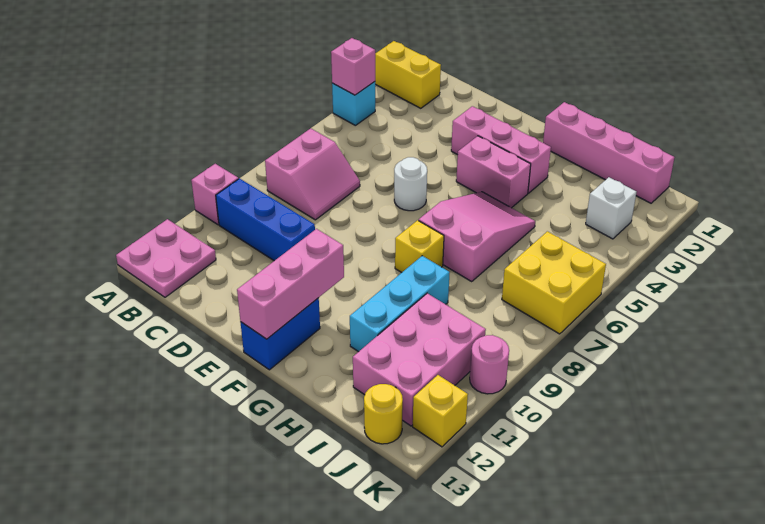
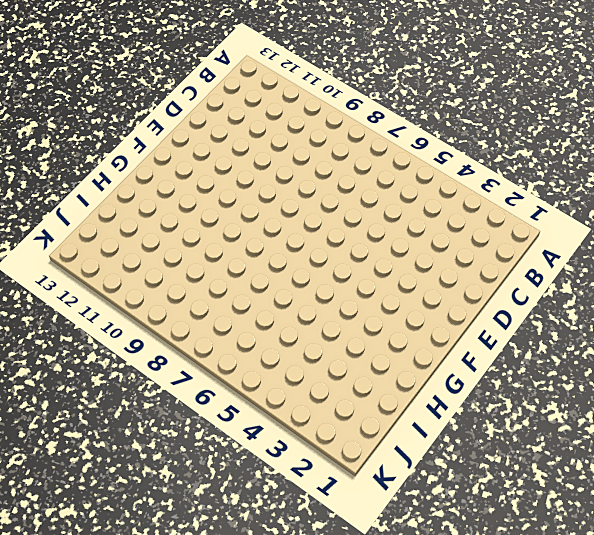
none -> yellow 1x2 brick [375,41,441,108]
none -> cyan 1x1 brick [332,82,375,126]
none -> pink 1x1 brick [191,164,238,225]

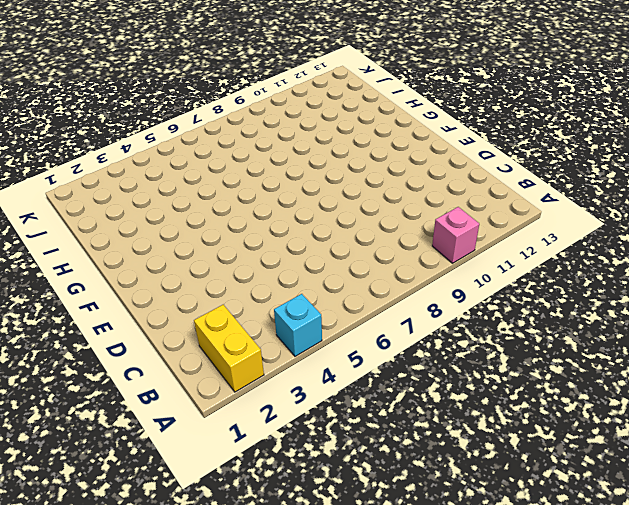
none -> pink 2x2 plate [116,219,216,297]
none -> pink 2x2 slope [265,128,360,220]
none -> blue 1x3 brick [216,178,315,261]

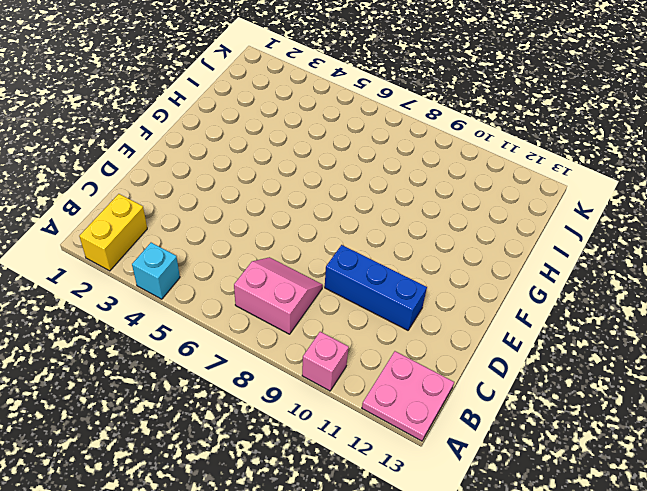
blue 1x3 brick [325,245,427,330] -> blue 1x3 brick turned to [216,178,315,261]
none -> pink 1x3 brick [451,106,551,193]
none -> white 1x1 round brick [394,157,427,211]
none -> pink 1x2 brick [456,136,531,208]

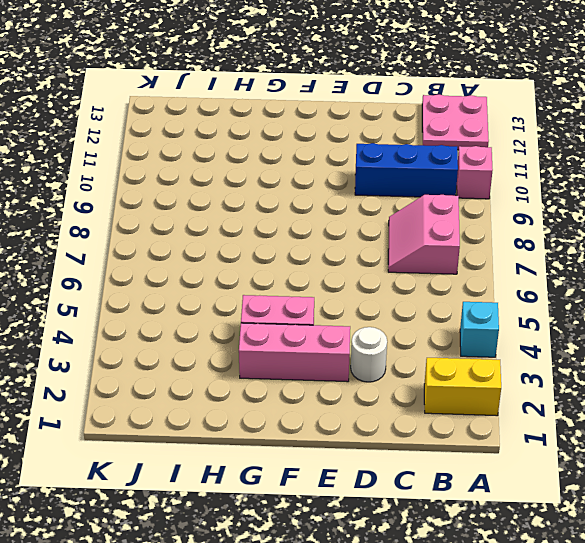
white 1x1 round brick [351,327,387,382] -> white 1x1 round brick moved to [394,157,427,211]
none -> blue 1x2 brick [241,298,320,370]
none -> pink 1x4 brick [543,102,675,203]
none -> pink 2x3 slope [419,192,535,281]

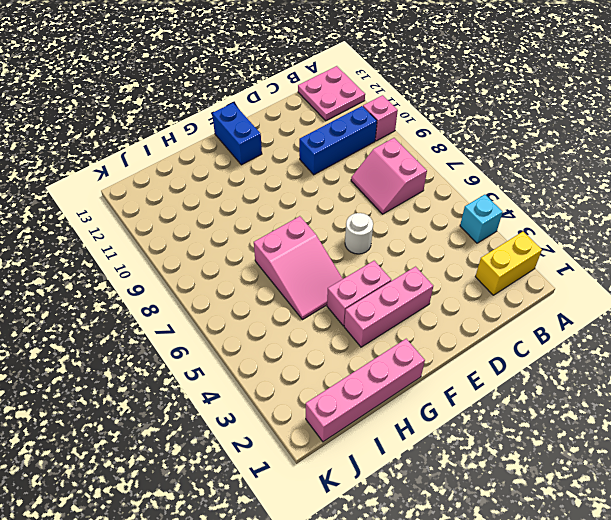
none -> yellow 1x1 brick [395,220,444,272]
none -> cyan 1x3 brick [350,256,450,352]
none -> pink 2x3 brick [353,293,486,426]

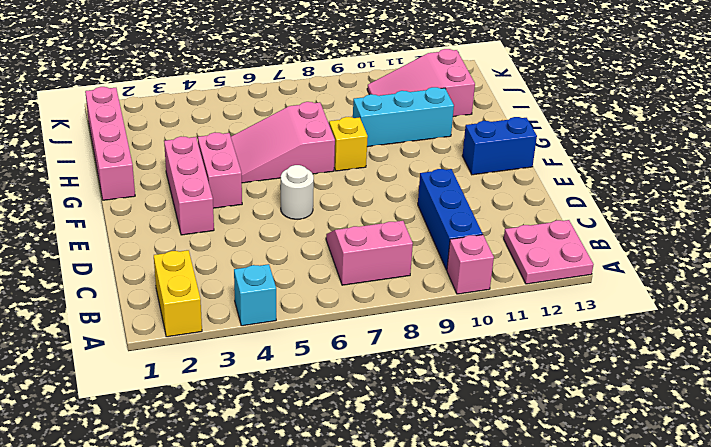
pink 2x3 slope [367,49,475,117] -> pink 2x3 brick [353,293,486,426]
none -> white 1x1 brick [586,177,636,239]
none -> yellow 2x2 brick [502,231,606,334]
none -> yellow 1x1 round brick [364,384,403,444]

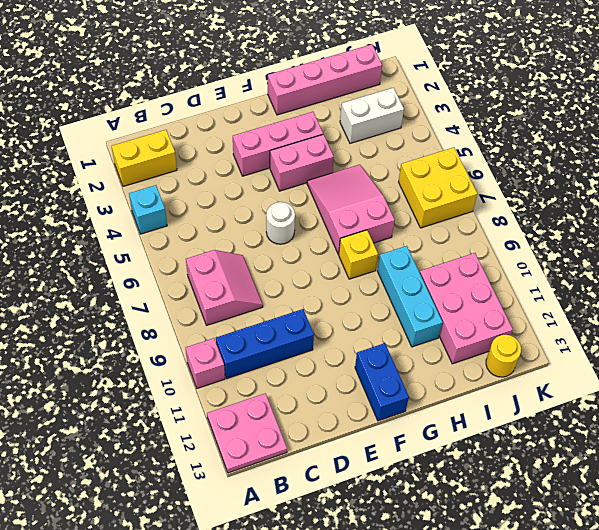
white 1x2 brick [340,88,404,143] -> white 1x1 brick [586,177,636,239]
none -> pink 1x1 round brick [470,335,509,394]
none -> yellow 1x1 brick [413,375,468,447]
none -> pink 1x1 brick [331,38,375,95]

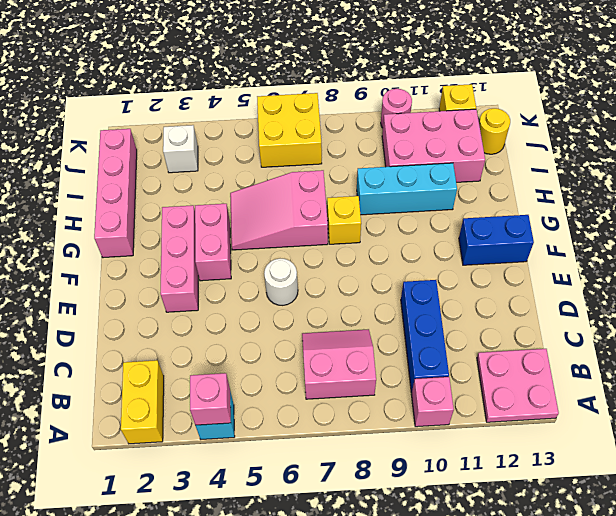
none -> pink 1x3 brick [237,229,344,339]

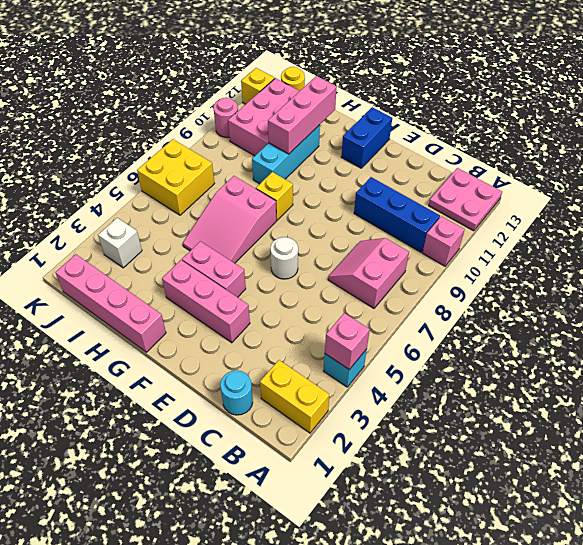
cyan 1x1 round brick [220,370,253,415] -> none
pink 1x3 brick [268,76,337,154] -> pink 1x3 brick moved to [237,229,344,339]

